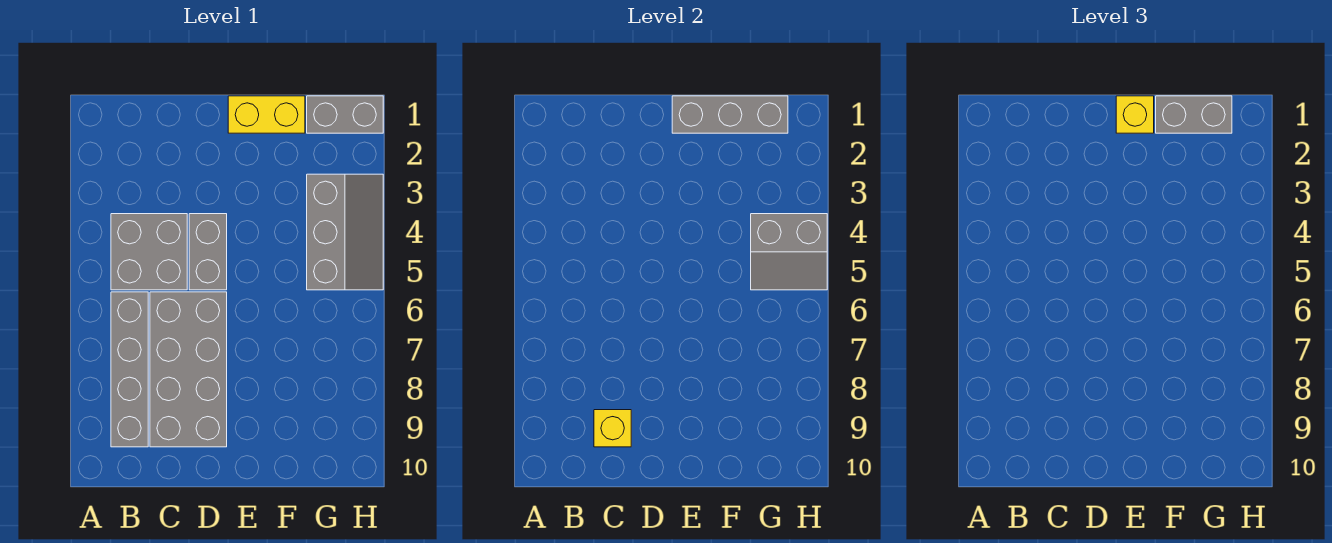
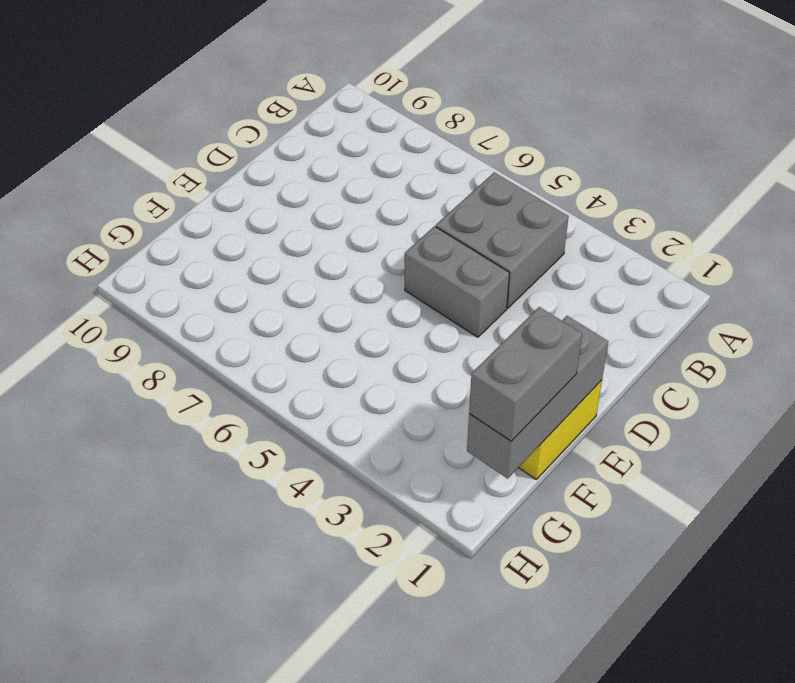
none -> grey 1x4 brick [111,292,148,447]
none -> grey 2x4 brick [150,292,227,447]
none -> grey 1x2 brick [307,96,383,133]

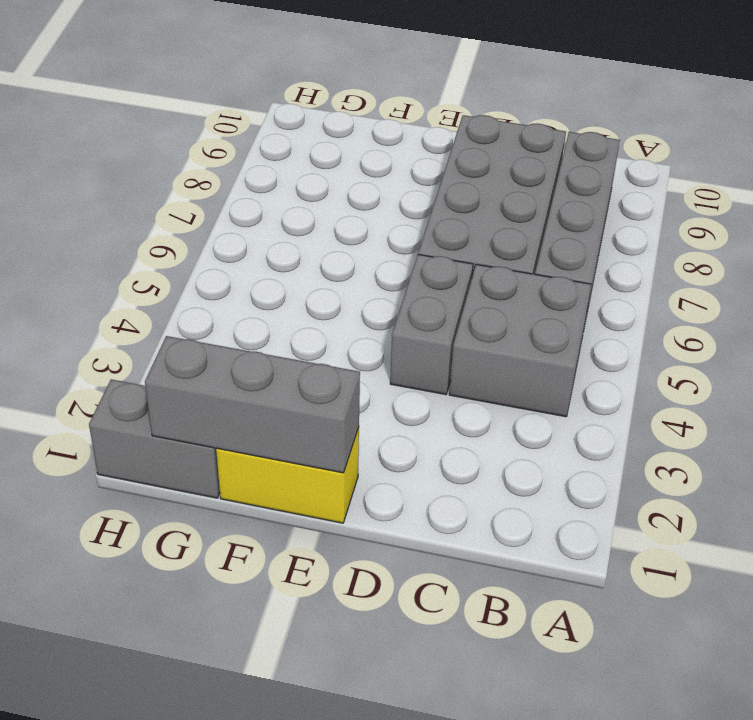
none -> grey 2x3 slope [307,174,383,290]
none -> yellow 1x1 brick [594,410,631,447]
none -> grey 2x2 slope [751,214,827,290]

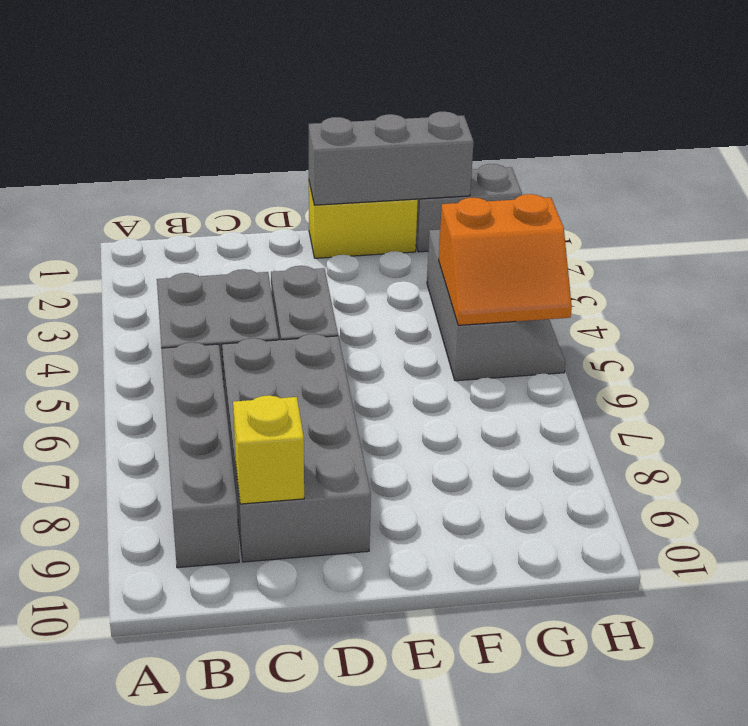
orange 2x2 slope [439,194,572,325] -> grey 2x2 slope [751,214,827,290]
none -> yellow 1x1 brick [1116,96,1154,133]
none -> grey 1x2 brick [1156,96,1232,133]

